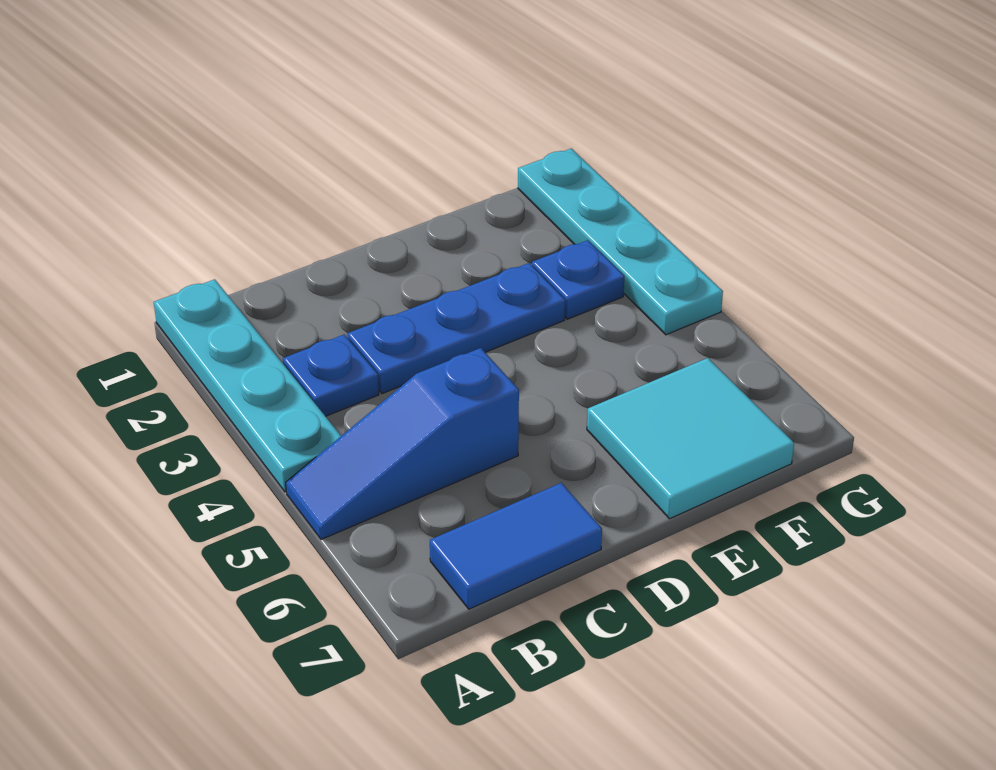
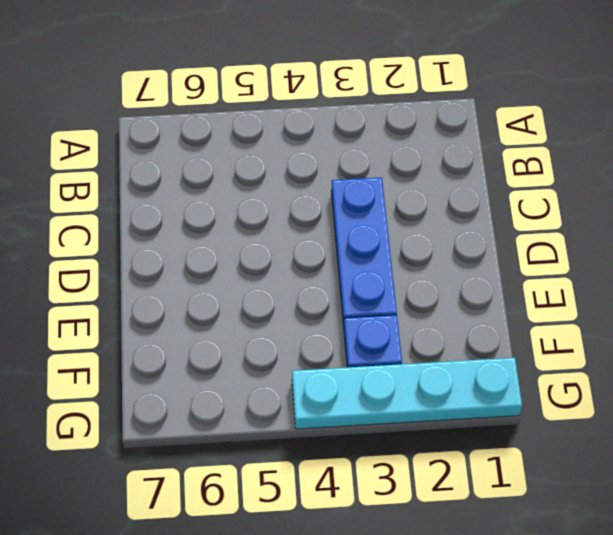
none -> cyan 1x4 plate [154,279,341,492]
none -> blue 1x3 slope [286,348,519,539]

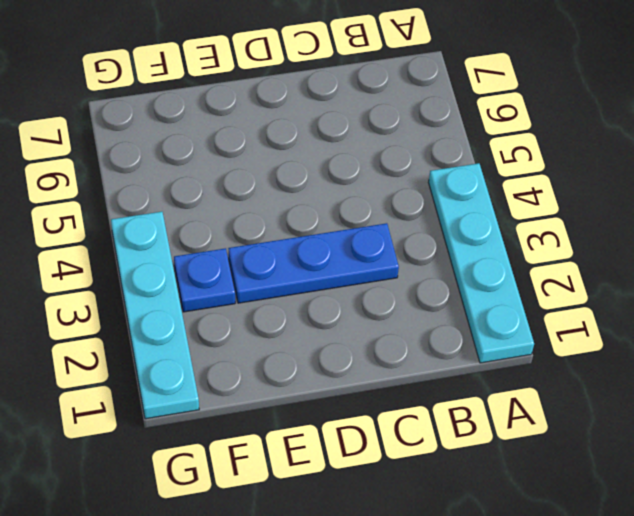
none -> blue 1x3 slope [286,348,519,539]
none -> blue 1x1 plate [283,335,379,416]

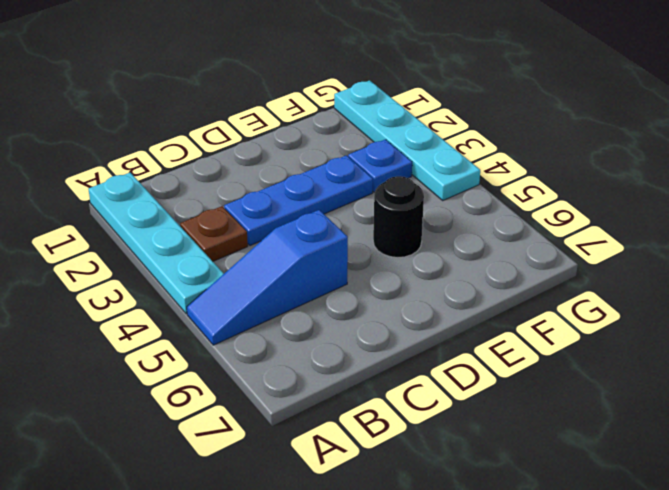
brown 1x1 plate [180,206,248,261] -> blue 1x1 plate [283,335,379,416]
black 1x1 round brick [373,176,424,258] -> none
none -> blue 1x2 tile [430,483,602,609]
none -> cyan 2x2 tile [587,358,794,519]

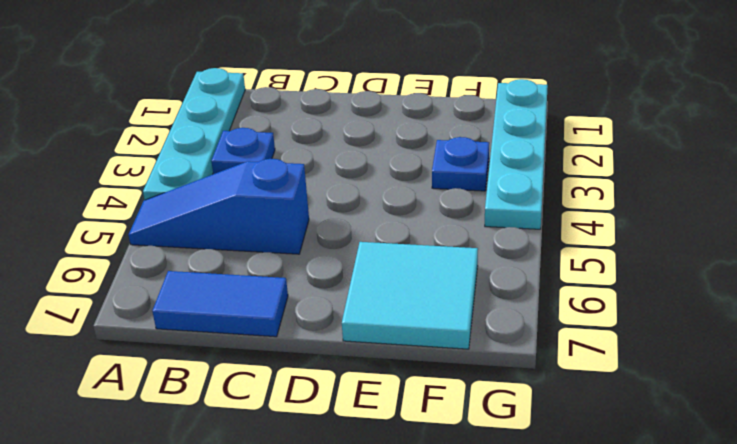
none -> blue 1x3 plate [347,263,565,394]

